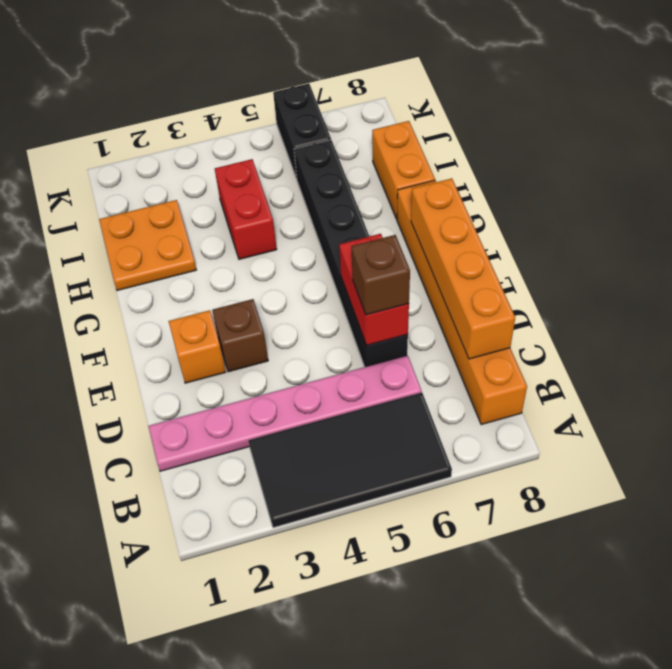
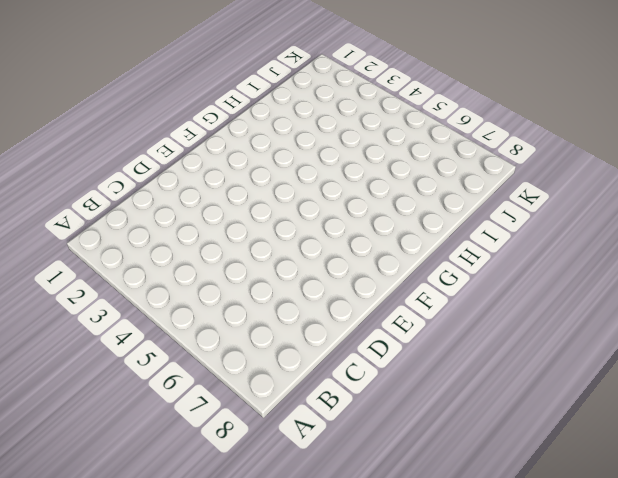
none -> black 2x4 tile [249,393,452,528]
none -> orange 1x6 brick [397,180,527,425]
none -> pink 1x6 plate [148,356,422,471]

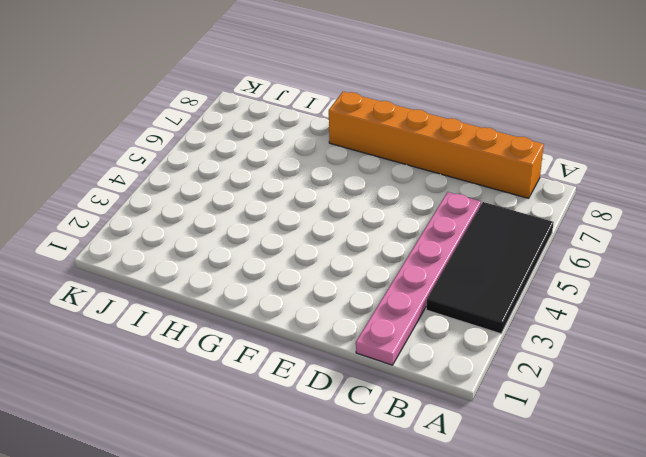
none -> black 1x6 brick [294,140,408,367]
none -> orange 1x1 brick [169,310,226,383]
none -> brown 1x1 brick [212,299,268,372]

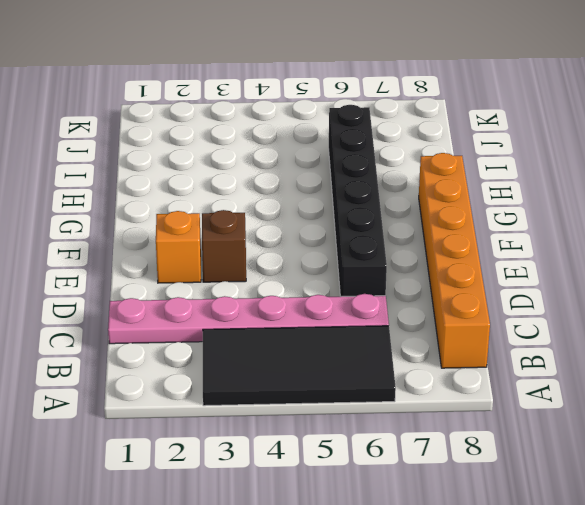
none -> orange 2x2 plate [99,200,196,291]
none -> red 1x2 brick [215,159,277,259]
none -> orange 1x2 brick [372,121,435,219]

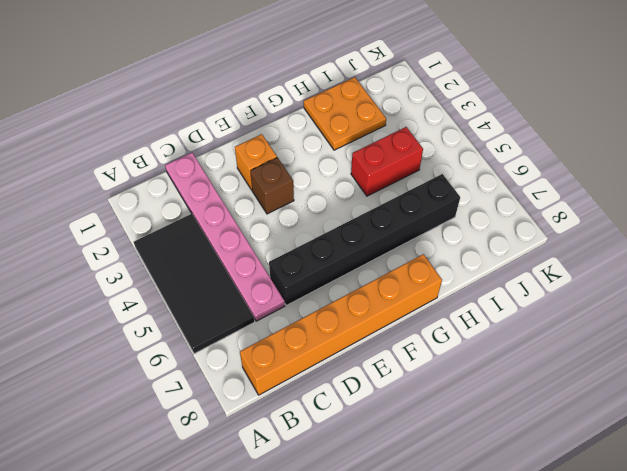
none -> orange 1x2 brick [372,121,435,219]
none -> black 1x2 brick [273,84,331,179]
none -> orange 1x4 brick [411,178,515,359]

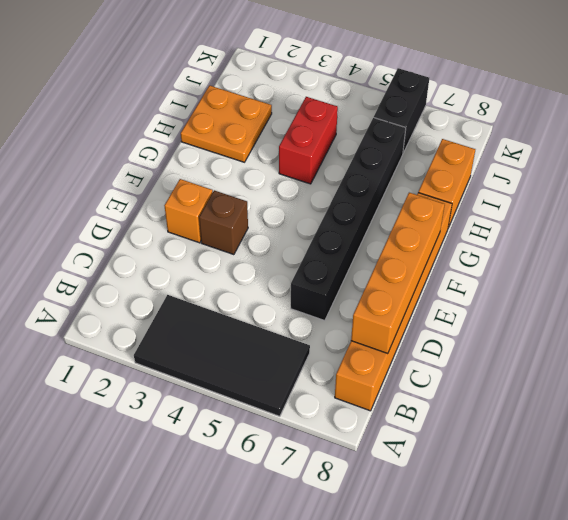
none -> pink 1x6 plate [148,356,422,471]
none -> red 1x2 brick [339,234,409,345]
none -> brown 1x1 brick [351,235,410,315]

